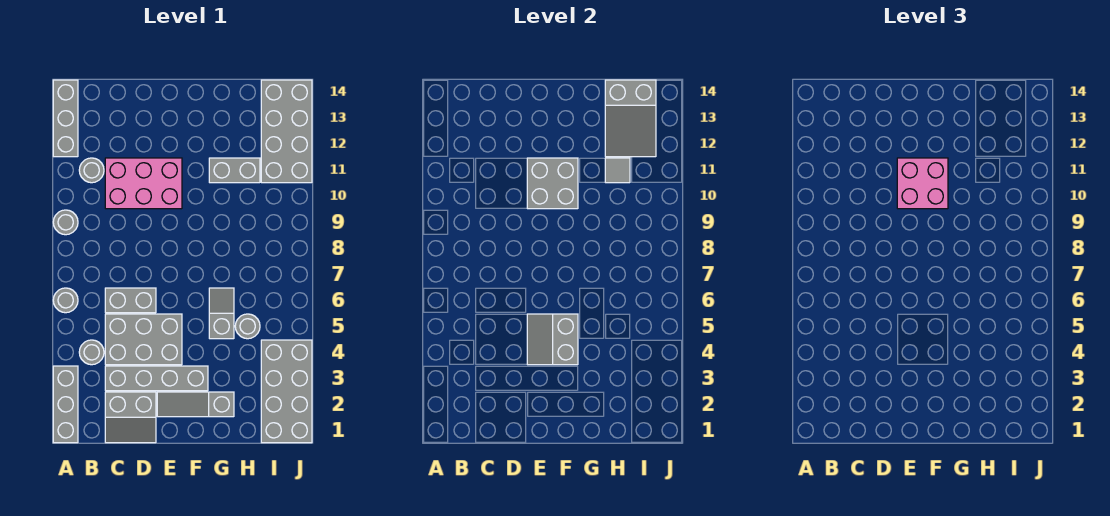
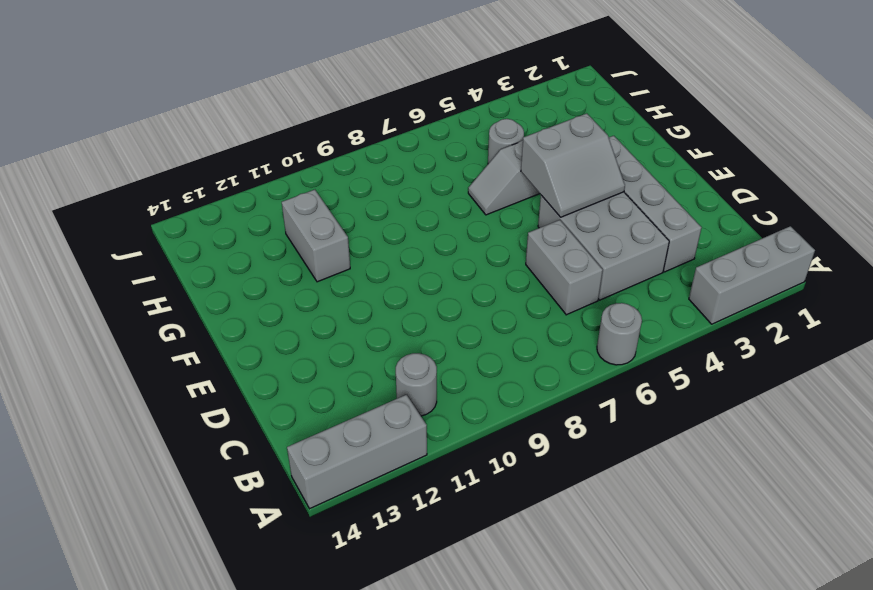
none -> grey 1x1 round brick [53,210,78,235]
none -> grey 1x1 round brick [79,340,104,365]
none -> grey 2x2 slope [105,392,156,443]

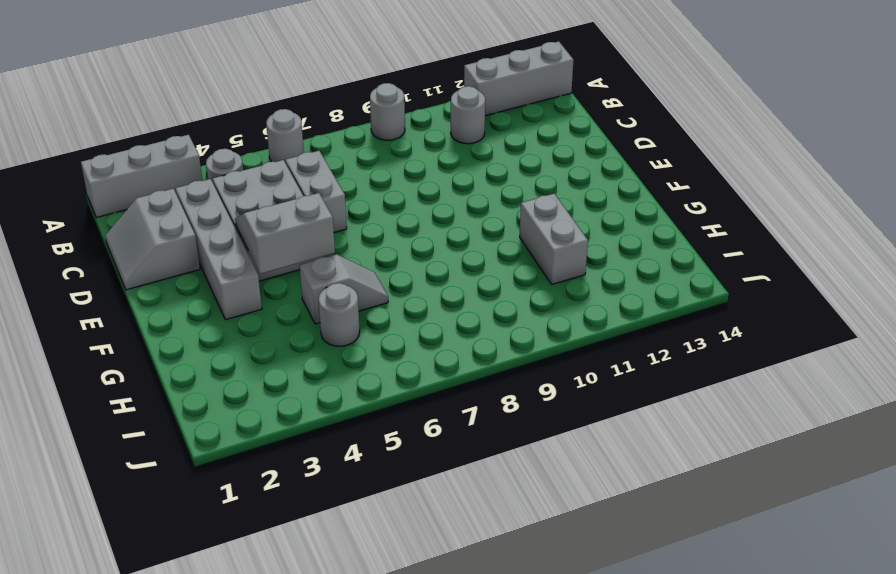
none -> pink 2x3 brick [105,158,182,209]
none -> grey 1x3 slope [157,392,234,417]
none -> grey 2x4 brick [261,340,312,443]

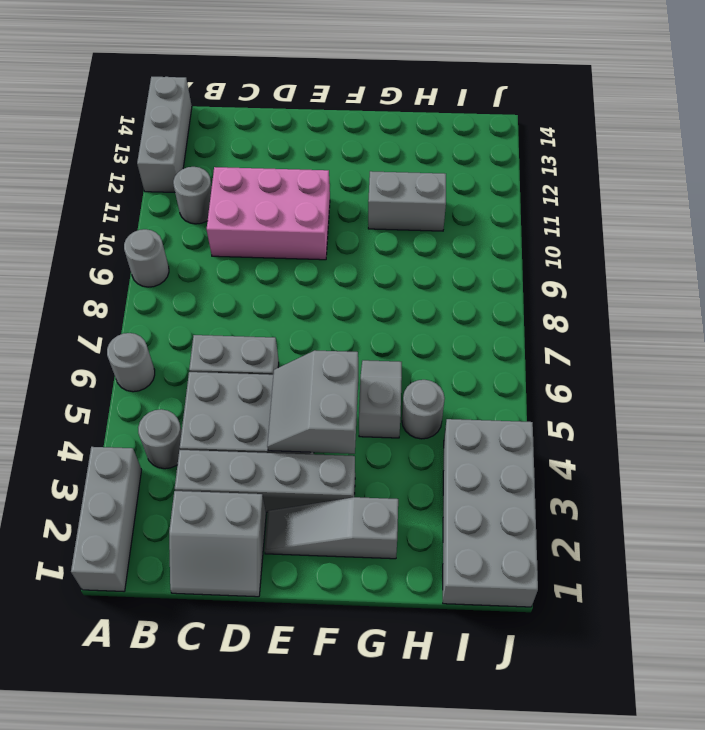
none -> grey 2x4 brick [261,80,312,183]
none -> grey 2x2 brick [527,158,578,209]
none -> grey 1x1 tile [605,158,630,183]

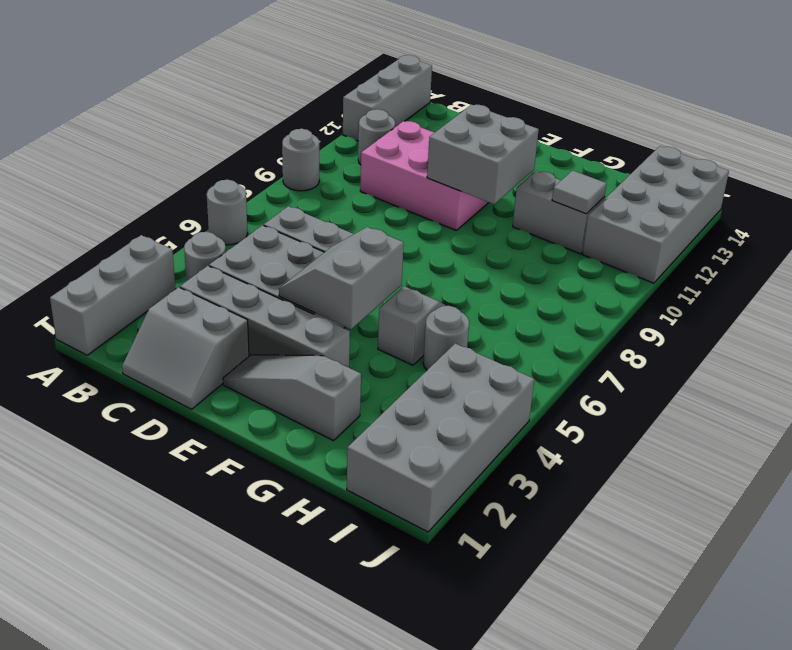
none -> grey 2x3 slope [605,80,656,157]
none -> pink 2x2 brick [897,158,948,209]

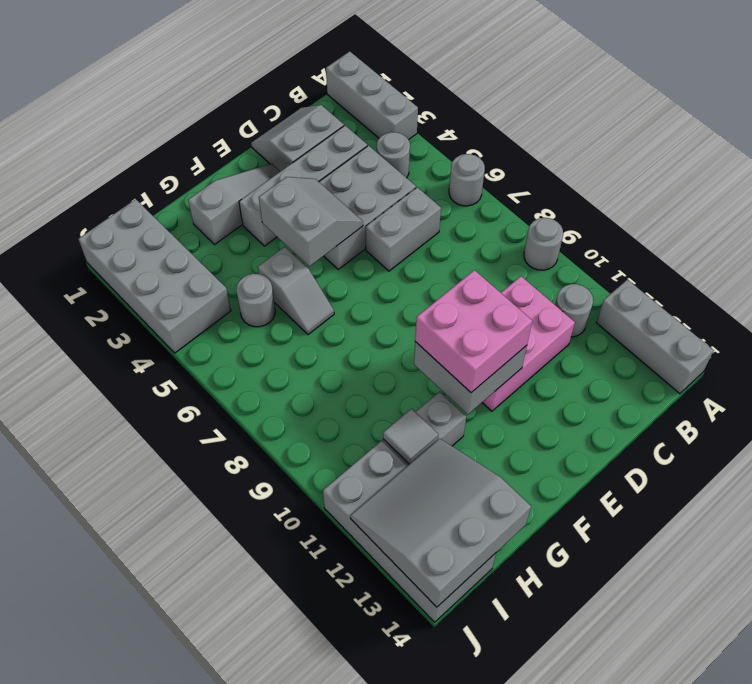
grey 3x3 slope [350,438,531,607] -> grey 2x3 slope [605,80,656,157]

